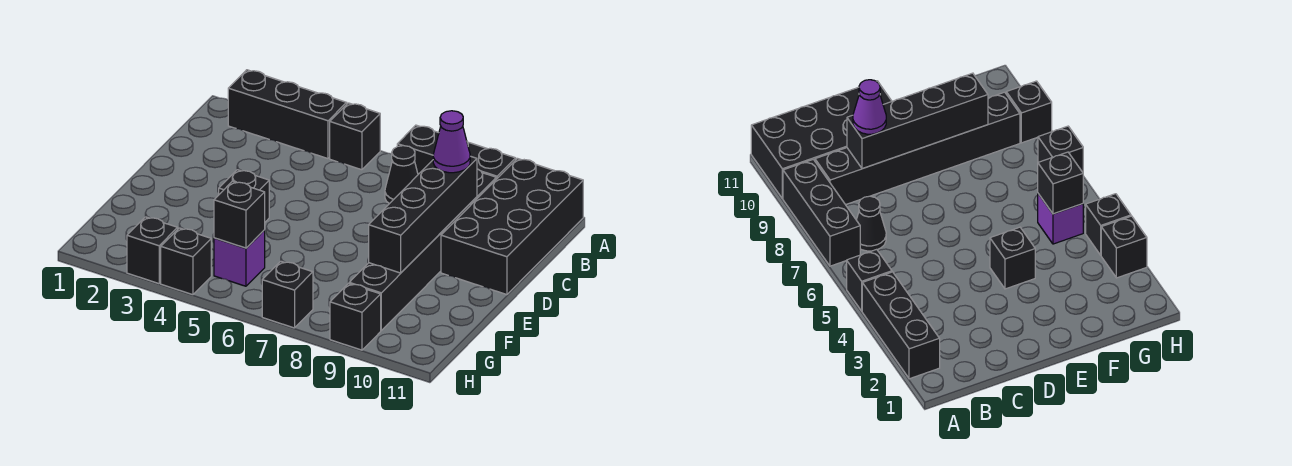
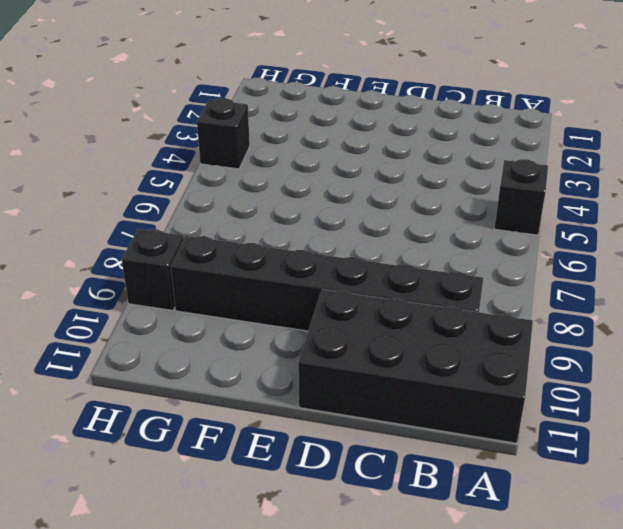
none -> black 1x3 brick [228,70,347,159]
none -> black 1x3 brick [397,125,516,179]
none -> black 1x1 cone [385,146,418,204]

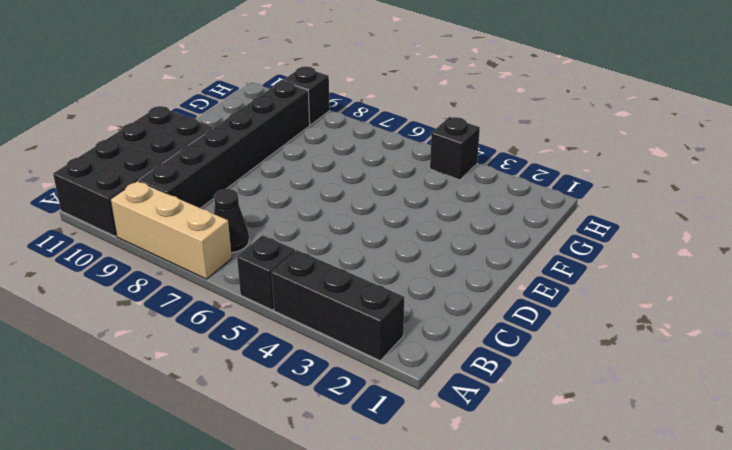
tan 1x3 brick [110,181,232,279] -> black 1x3 brick [397,125,516,179]
none -> black 1x1 brick [219,170,269,222]
none -> purple 1x1 brick [214,230,265,286]
none -> black 1x1 brick [127,217,178,284]

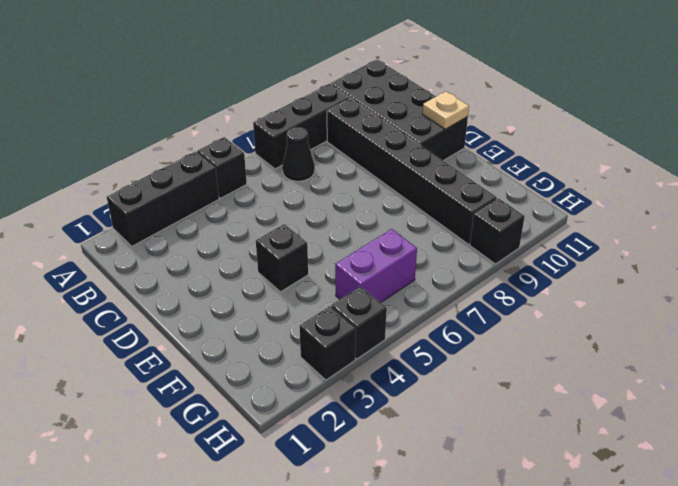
tan 1x1 plate [422,91,469,129] -> none
purple 1x2 brick [335,229,417,303] -> purple 1x1 brick [214,230,265,286]
none -> black 1x1 brick [262,261,313,328]
none -> black 1x4 brick [369,156,477,273]
none -> black 1x1 brick [214,181,265,248]

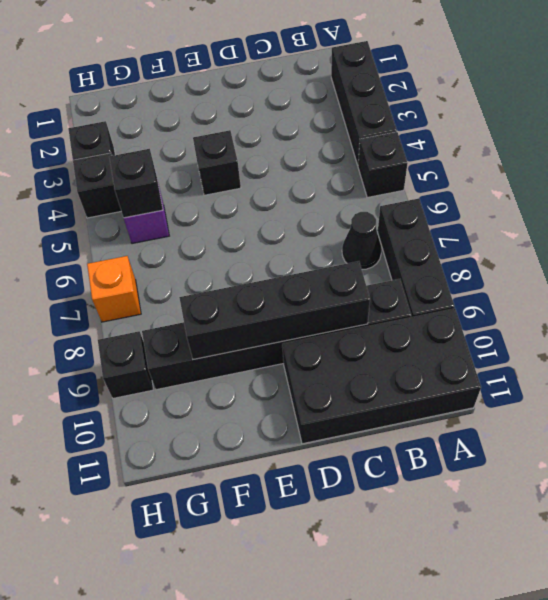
orange 1x1 brick [87,256,141,322] -> black 1x1 brick [262,261,313,328]
none -> purple 1x1 cone [433,111,470,173]

